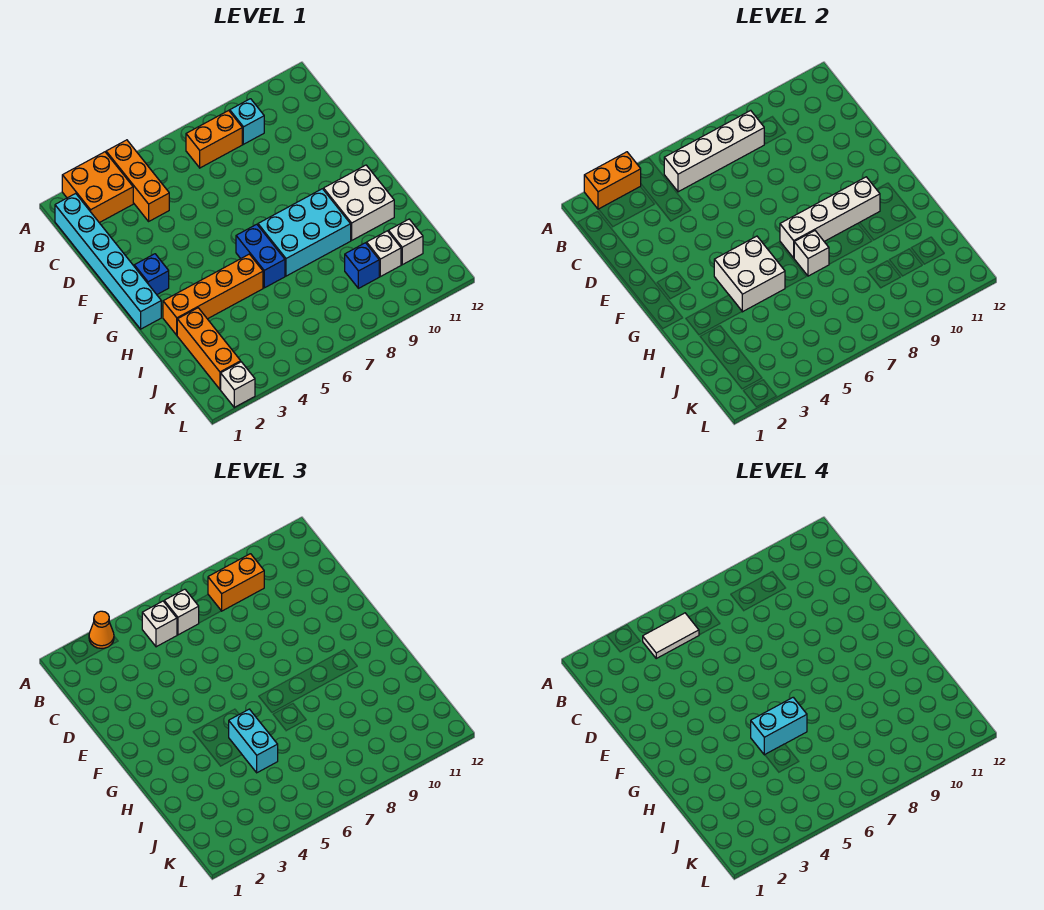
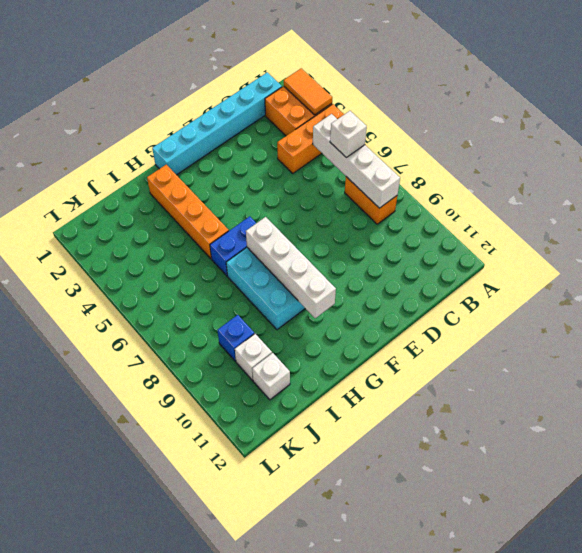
orange 1x2 tile [284,68,332,115] -> orange 1x2 brick [584,152,641,209]
none -> cyan 1x1 brick [230,99,264,144]
none -> blue 1x1 brick [134,254,169,294]
none -> white 2x2 brick [324,165,394,240]

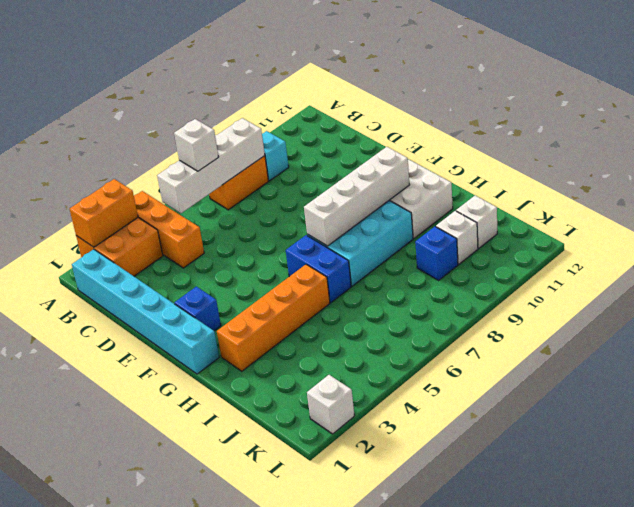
none -> orange 1x3 brick [177,308,241,389]
none -> white 2x2 brick [714,236,785,312]
none -> white 1x1 brick [794,231,829,276]

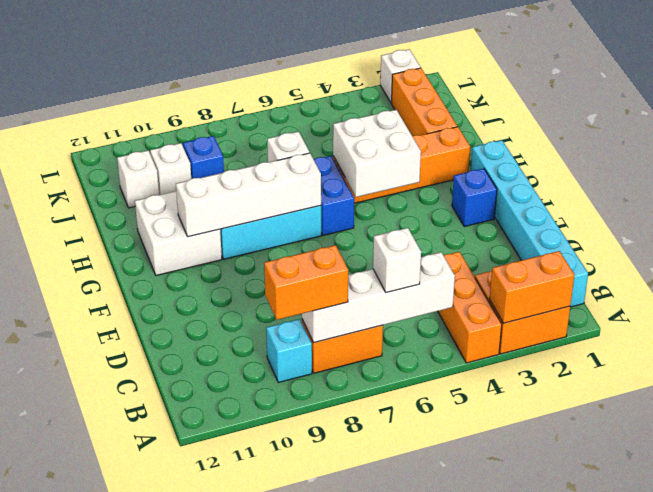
none -> orange 1x1 cone [89,611,114,648]
none -> white 1x1 brick [142,601,177,647]
none -> cyan 1x2 brick [229,709,278,773]

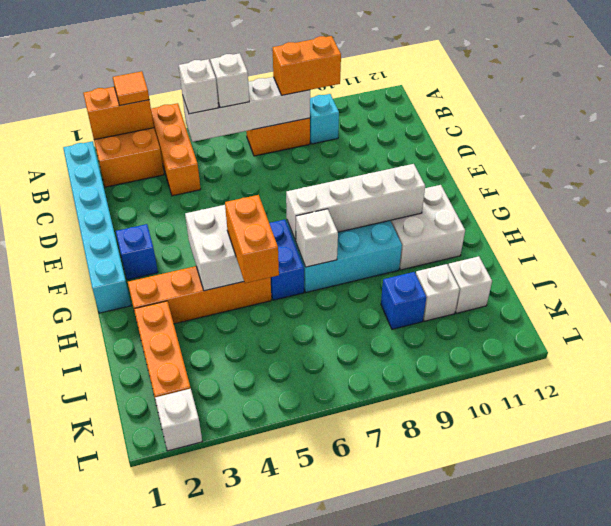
orange 1x1 tile [113,71,149,105] -> orange 1x1 cone [89,611,114,648]
orange 1x2 brick [225,195,279,283] -> cyan 1x2 brick [229,709,278,773]
none -> white 1x2 tile [643,613,699,658]
none -> cyan 1x2 brick [751,697,807,755]

